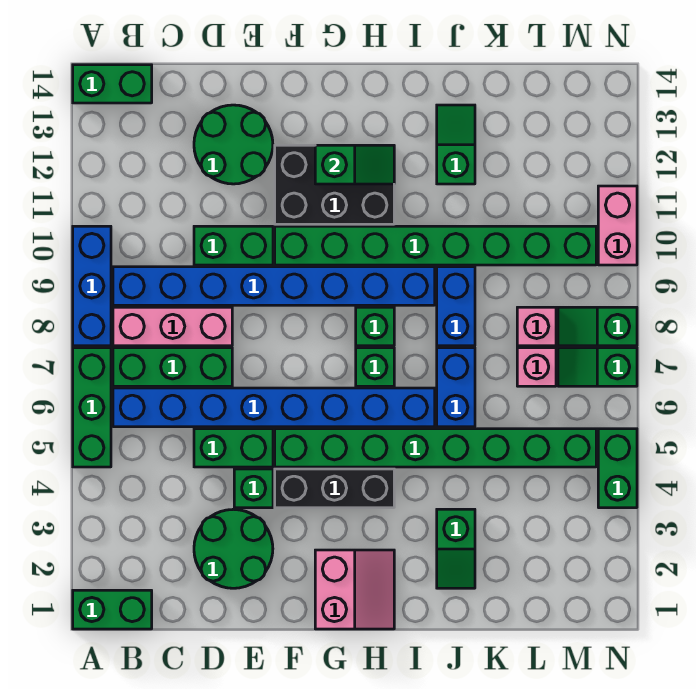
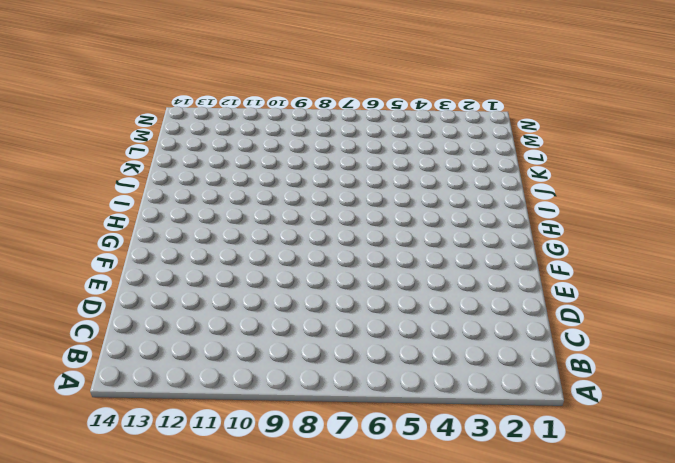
none -> green 1x2 brick [73,590,152,629]
none -> green 1x3 brick [73,348,111,467]
none -> blue 1x3 brick [73,226,111,346]
none -> green 1x2 brick [73,65,152,103]

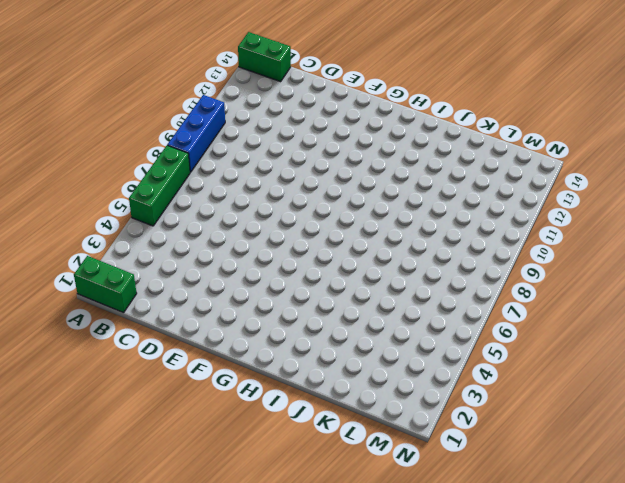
none -> blue 1x8 brick [113,388,435,427]
none -> green 1x3 brick [113,348,232,386]
none -> pink 1x3 brick [113,307,232,346]
none -> blue 1x8 brick [113,267,435,305]

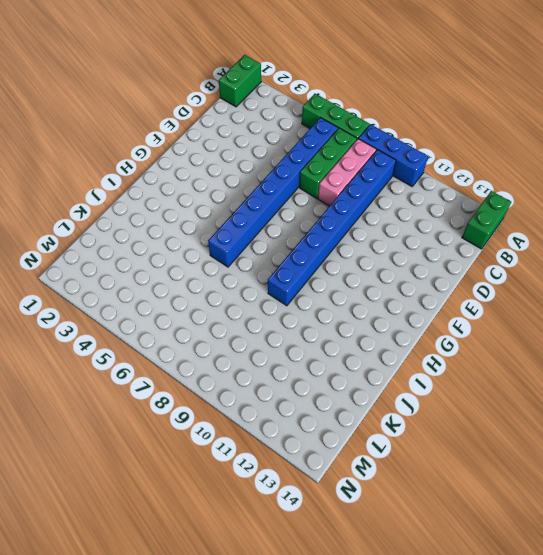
none -> green 2x2 round brick [194,509,273,588]
none -> green 1x2 brick [194,429,273,467]
none -> green 1x2 brick [194,226,273,265]
none -> green 2x2 round brick [194,105,273,184]

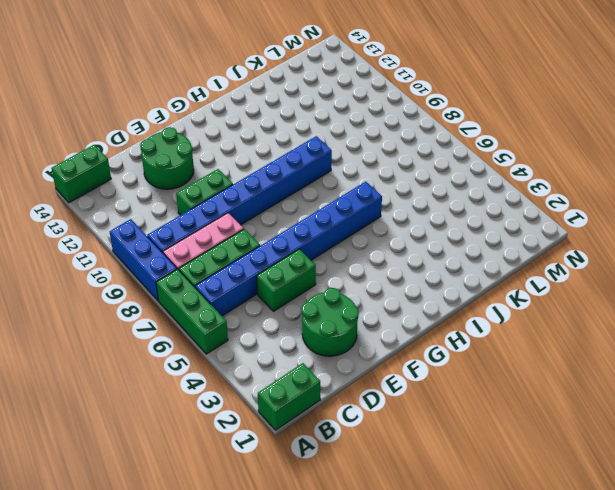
none -> green 1x1 brick [234,469,273,508]
none -> black 1x3 brick [275,469,394,508]
none -> green 1x8 brick [275,429,596,467]
none -> green 1x8 brick [275,226,596,265]

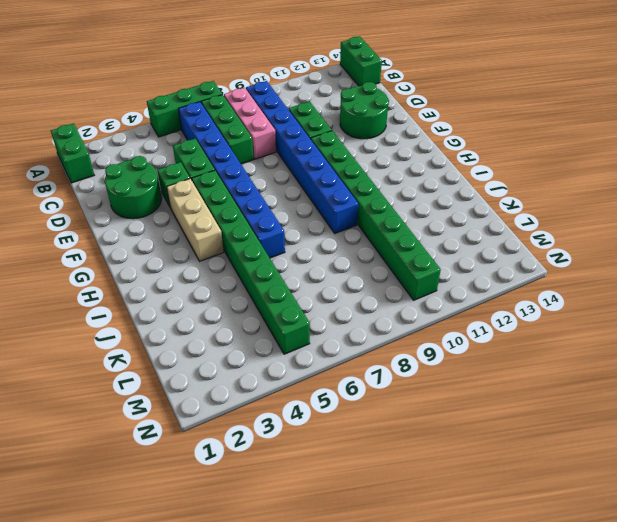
tan 1x3 brick [167,179,224,261] -> black 1x3 brick [275,469,394,508]
none -> blue 1x3 brick [73,226,111,346]
none -> black 2x3 brick [275,145,394,224]
none -> pink 2x2 slope [315,550,394,629]
none -> green 1x1 brick [356,348,394,386]

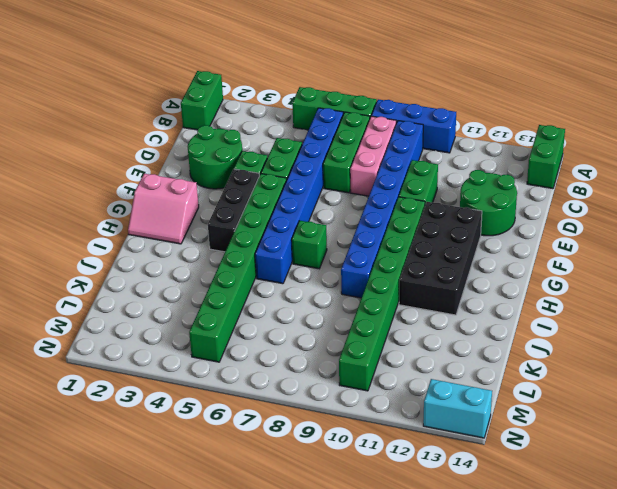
black 2x4 brick [399,202,482,315] -> black 2x3 brick [275,145,394,224]
cyan 1x2 brick [423,379,492,438] -> none
none -> green 1x1 brick [356,307,394,346]
none -> green 1x2 slope [437,509,475,588]
none -> blue 1x2 brick [437,348,475,427]
none -> blue 1x2 brick [437,267,475,346]

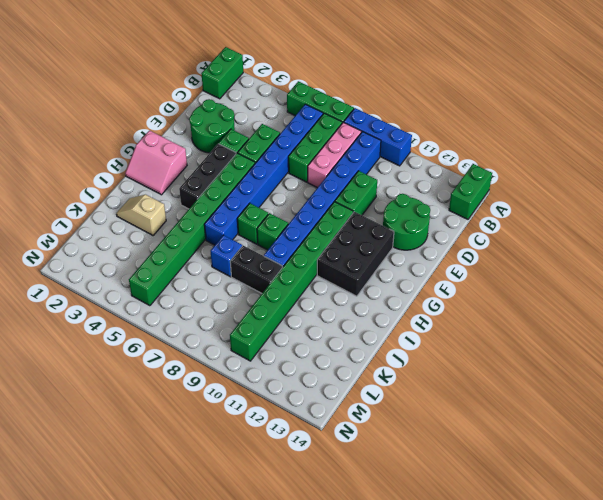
tan 1x2 slope [116,195,166,235] -> green 1x2 slope [437,509,475,588]
blue 1x1 brick [211,235,242,277] -> blue 1x2 brick [437,348,475,427]
black 1x2 brick [230,246,283,293] -> blue 1x2 brick [437,267,475,346]
none -> green 1x2 slope [437,105,475,184]
none -> pink 1x1 brick [517,348,556,386]
none -> pink 1x1 brick [517,307,556,346]
none -> green 1x2 slope [558,348,637,386]

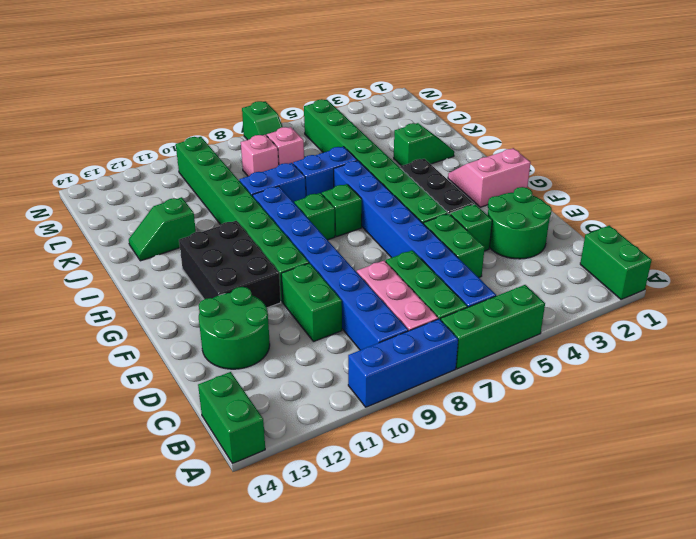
none -> green 1x2 slope [558,307,637,346]
none -> green 1x2 brick [598,429,637,508]
none -> pink 1x2 brick [598,186,637,265]
none -> green 1x2 slope [315,145,394,184]

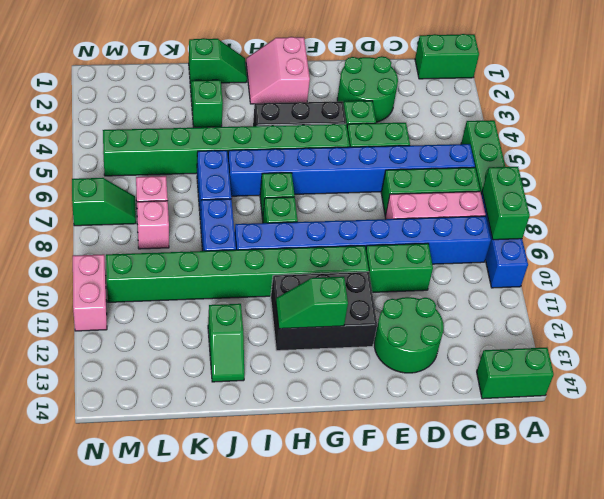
green 1x2 brick [482,167,530,240] -> green 1x2 brick moved to [598,429,637,508]
green 1x2 slope [189,38,247,83] -> green 1x2 slope moved to [558,307,637,346]

